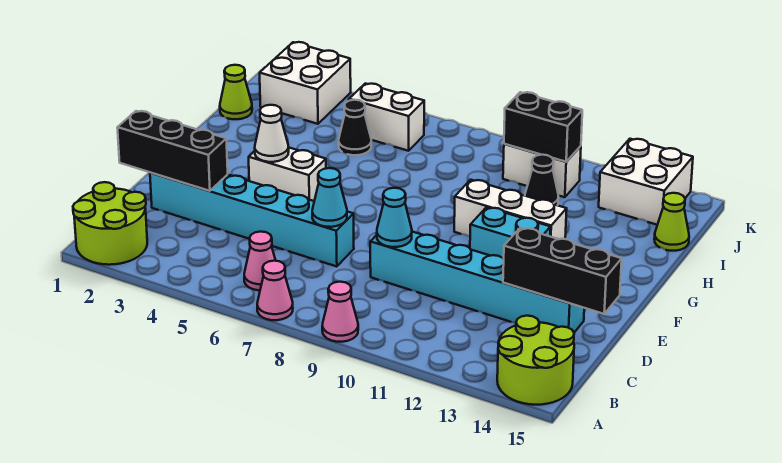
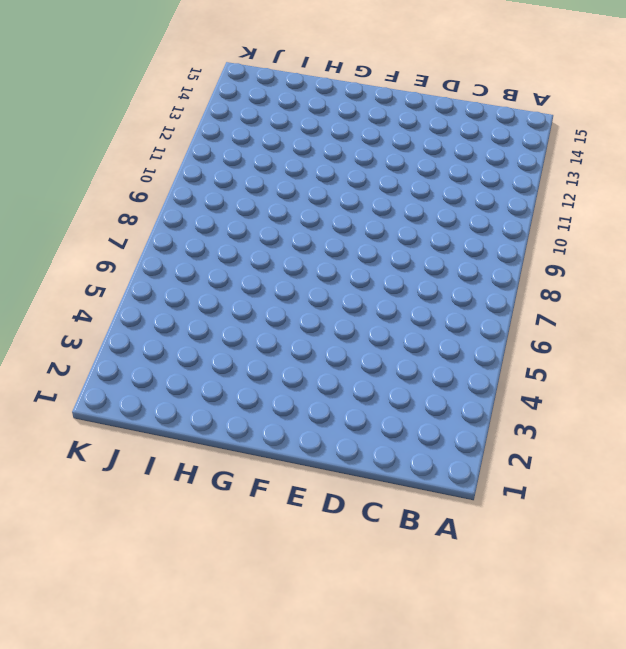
none -> lime 2x2 round brick [73,182,147,265]
none -> pink 1x1 cone [257,261,293,320]
none -> pink 1x1 cone [322,282,358,342]

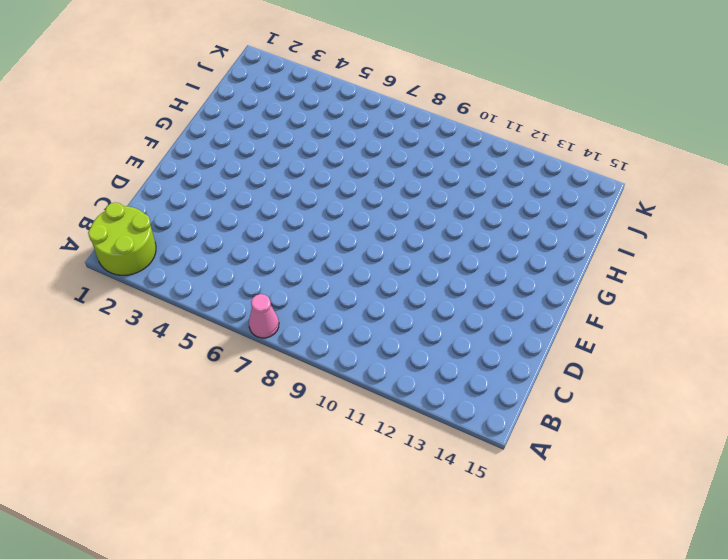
none -> pink 1x1 cone [322,282,358,342]
none -> lime 2x2 round brick [497,316,574,405]
none -> pink 1x1 cone [244,232,276,290]

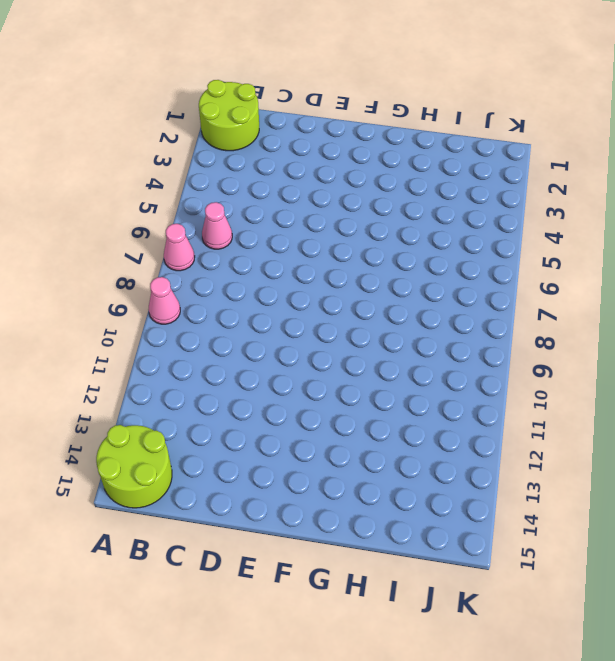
none -> cyan 1x6 brick [150,173,354,267]
none -> cyan 1x6 brick [370,232,584,332]
none -> white 1x2 brick [249,148,326,201]

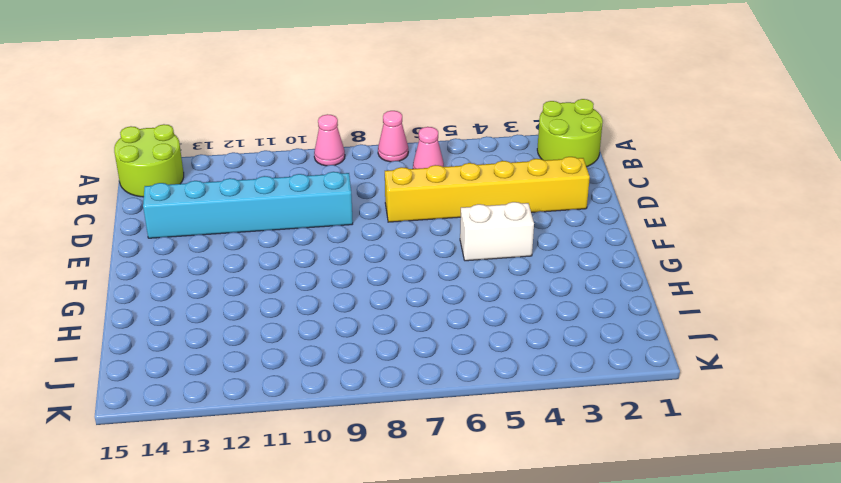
yellow 1x6 brick [385,157,590,222] -> cyan 1x6 brick [150,173,354,267]
none -> cyan 1x2 brick [470,207,550,259]
none -> white 1x3 brick [454,180,567,239]
none -> lime 1x1 cone [220,65,252,119]

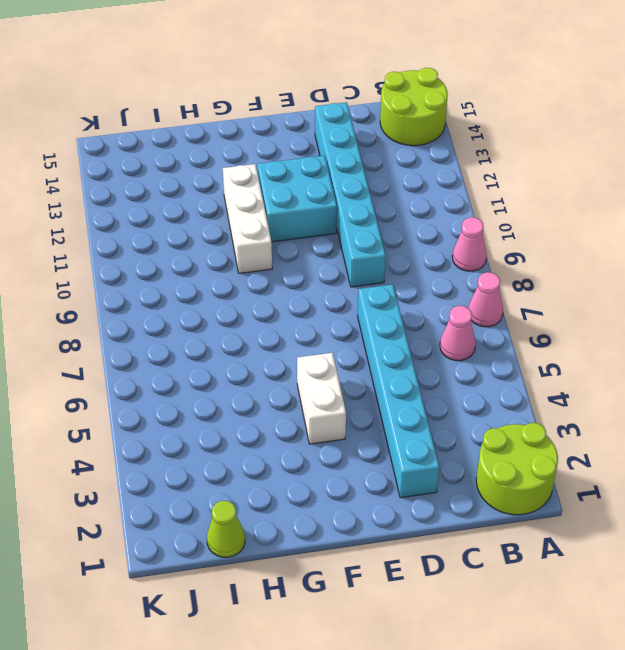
cyan 2x2 brick [257,155,337,242] -> cyan 1x2 brick [470,207,550,259]
none -> black 1x1 cone [339,100,371,155]
none -> black 1x1 cone [525,155,559,205]
none -> lime 1x1 cone [654,193,689,251]

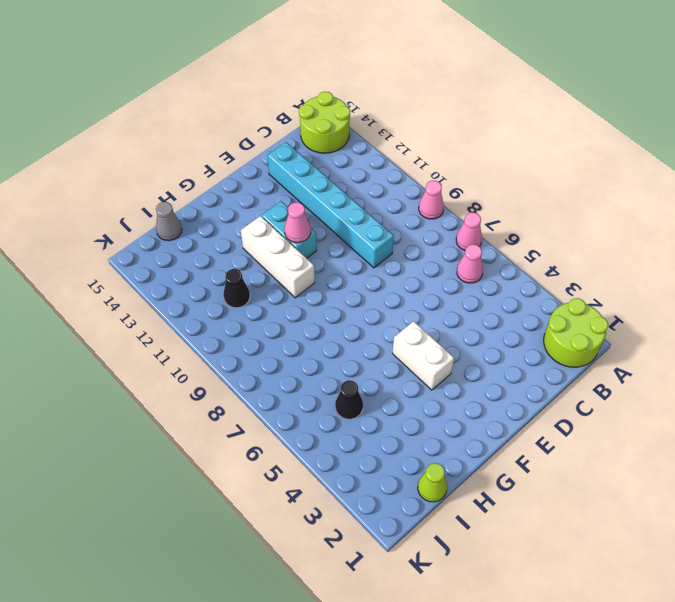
pink 1x1 cone [284,202,311,243] -> none
grey 1x1 cone [156,202,182,241] -> lime 1x1 cone [654,193,689,251]
none -> cyan 1x6 brick [150,173,354,267]
none -> white 2x2 brick [260,42,351,124]
none -> white 1x2 brick [349,84,424,151]

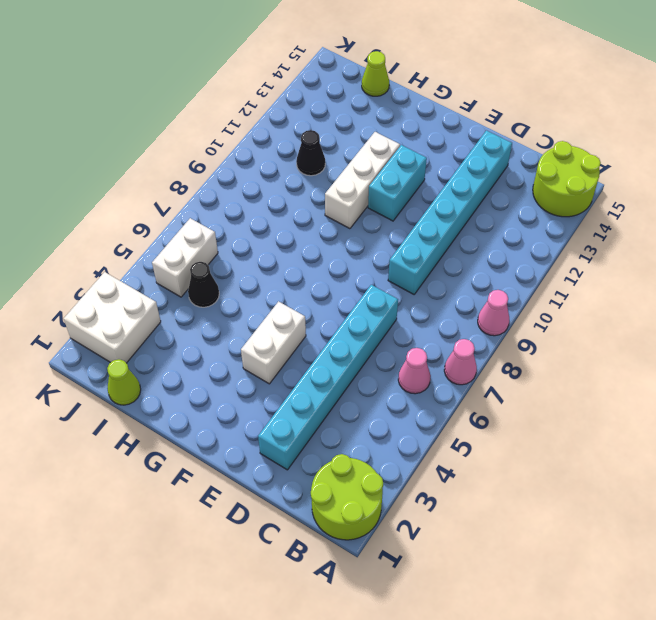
none -> white 1x2 brick [503,144,581,197]
none -> white 2x2 brick [599,139,693,225]
none -> black 1x3 brick [117,111,228,191]

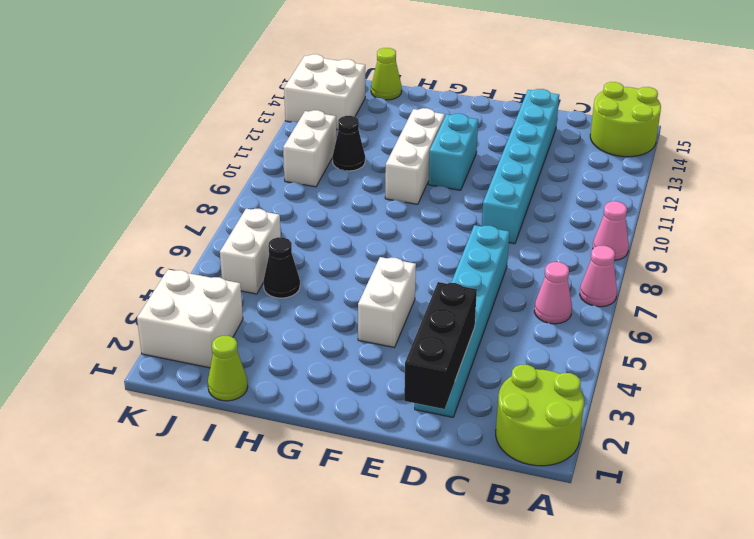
none -> cyan 1x1 cone [312,168,347,227]
none -> cyan 1x1 cone [377,188,412,247]
none -> black 1x3 brick [503,228,622,314]

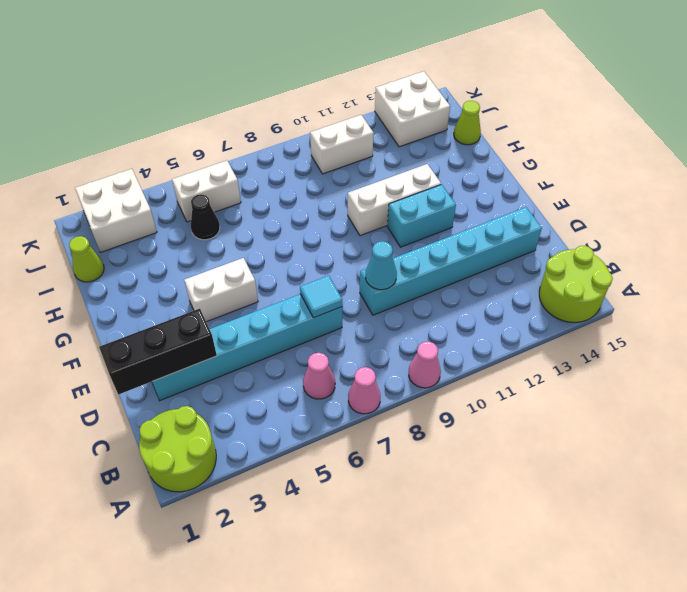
cyan 1x1 tile [300,276,342,318] -> cyan 1x1 cone [312,168,347,227]
none -> black 1x1 cone [525,155,559,205]
none -> black 1x3 brick [503,228,622,314]
none -> white 1x1 cone [255,105,289,162]

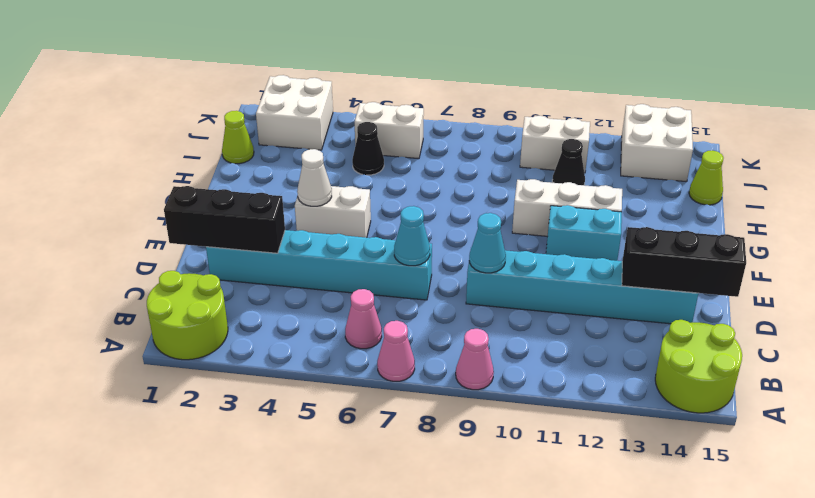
none -> black 1x2 brick [504,92,582,162]

